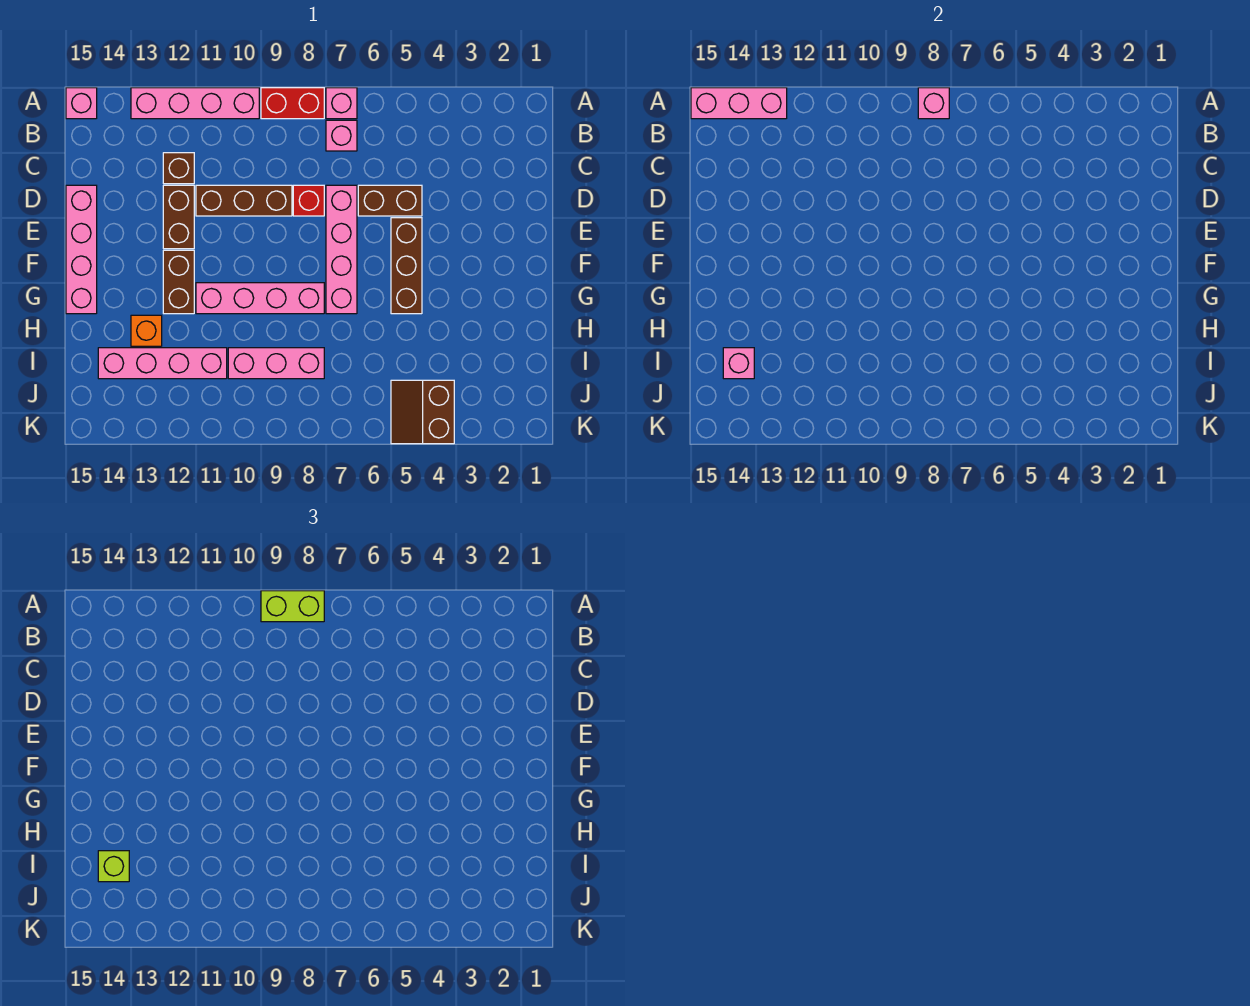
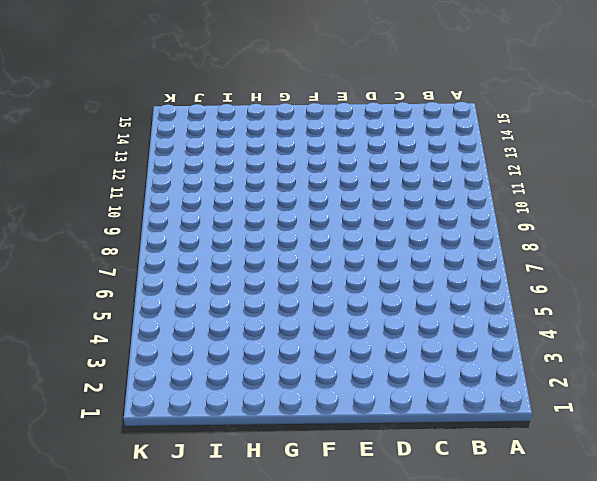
none -> pink 1x1 brick [326,88,357,119]
none -> red 1x2 brick [261,88,324,119]
none -> pink 1x4 brick [131,88,259,119]

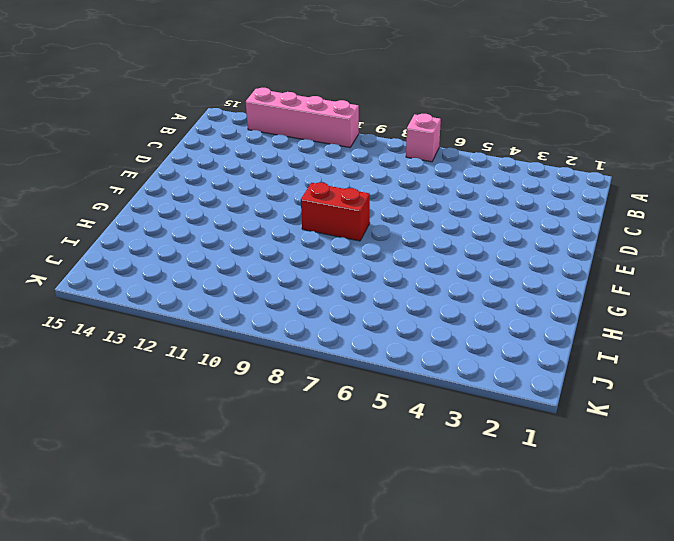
red 1x2 brick [301,183,370,241] -> red 1x2 brick moved to [261,88,324,119]
none -> pink 1x1 brick [66,88,97,119]
none -> pink 1x1 brick [326,120,357,151]
none -> brown 1x1 brick [163,153,194,184]

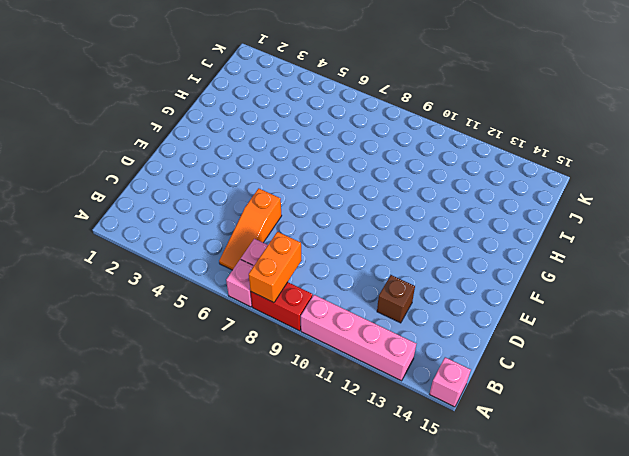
orange 1x2 brick [249,232,302,303] -> pink 1x1 brick [918,88,949,119]
orange 1x3 slope [219,188,282,270] -> brown 1x2 brick [358,185,422,216]
none -> pink 1x4 brick [326,185,357,314]
none -> red 1x1 brick [293,185,324,216]
none -> brown 1x3 brick [196,185,292,216]

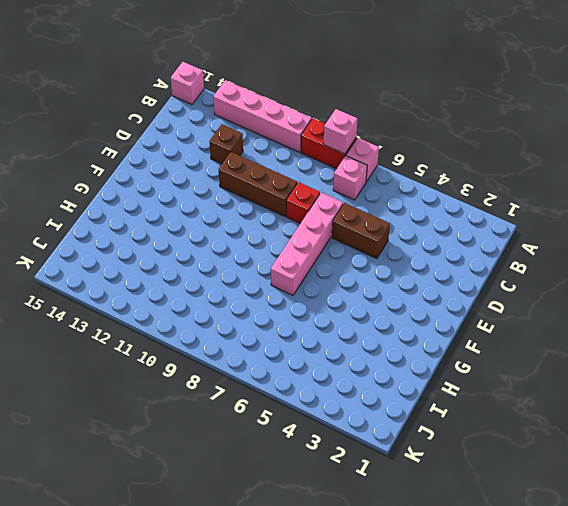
none -> brown 1x2 brick [163,185,194,249]
none -> pink 1x4 brick [66,185,97,314]
none -> brown 1x3 brick [391,218,422,314]

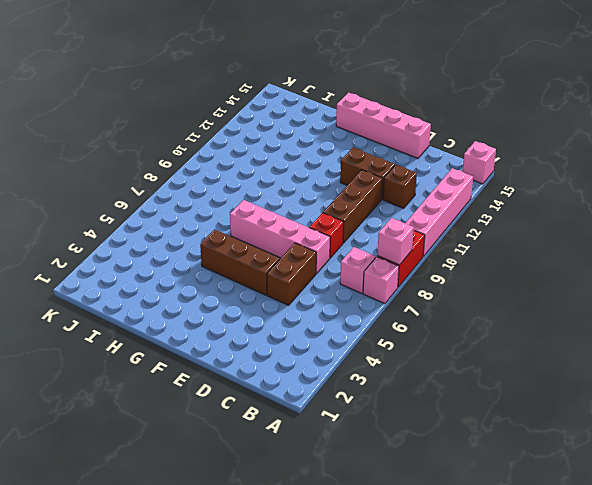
none -> brown 1x2 brick [163,250,194,314]
none -> pink 1x4 brick [196,283,324,314]
none -> orange 1x1 brick [131,315,162,346]

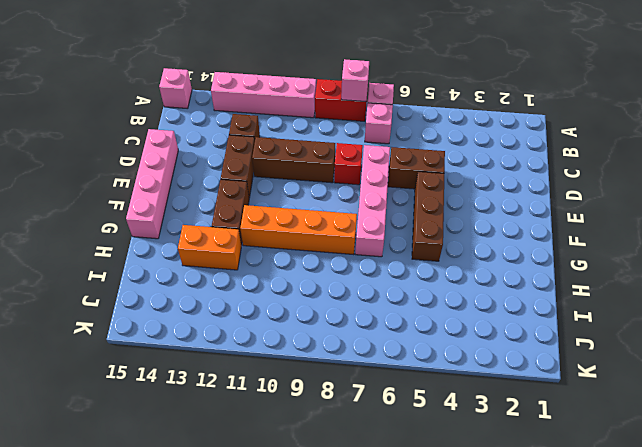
orange 1x4 brick [240,205,357,255] -> pink 1x4 brick [196,283,324,314]
orange 1x2 brick [178,225,241,270] -> orange 1x1 brick [131,315,162,346]
none -> pink 1x3 brick [228,348,324,379]
none -> pink 1x4 brick [98,348,227,379]
none -> brown 2x2 slope [391,380,454,444]

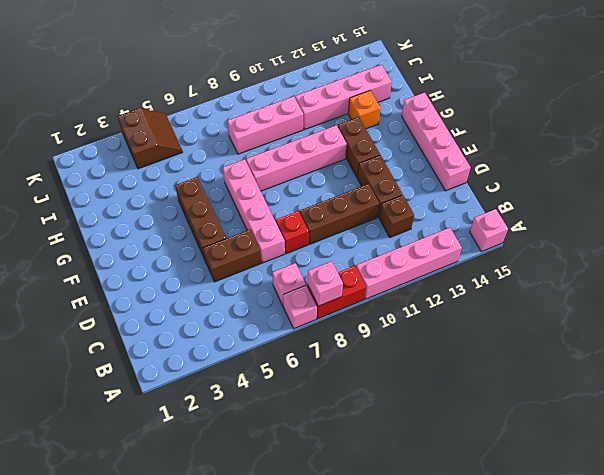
none -> pink 1x3 brick [691,88,787,119]
none -> pink 1x1 brick [723,348,754,379]
none -> lime 1x2 brick [261,591,324,622]

